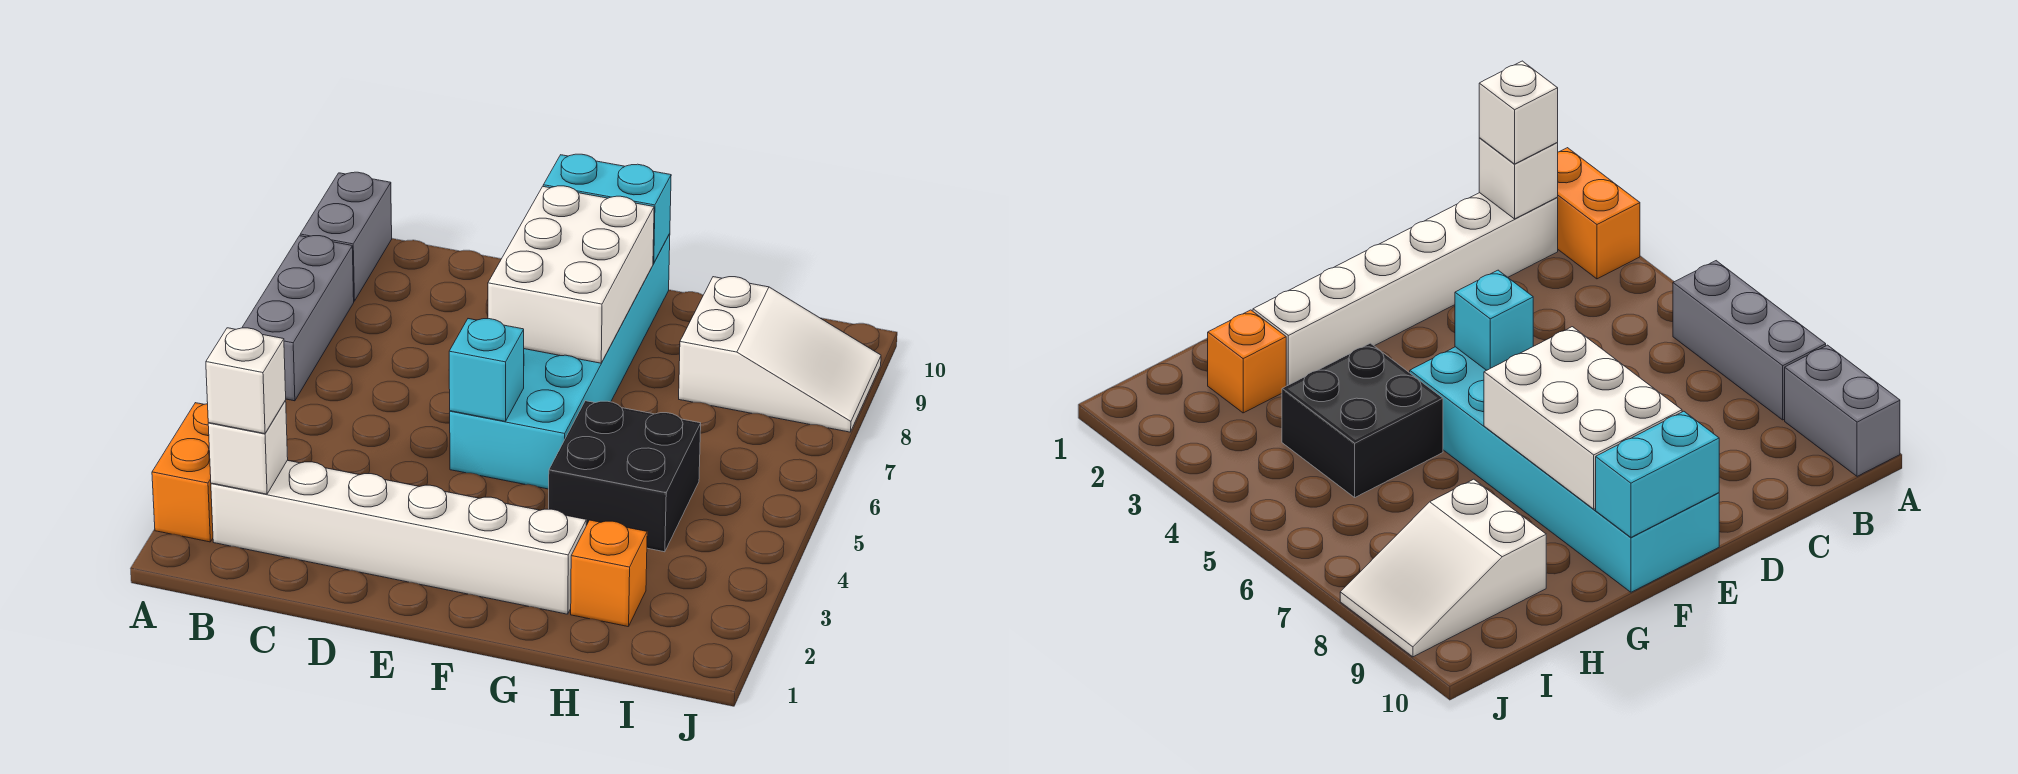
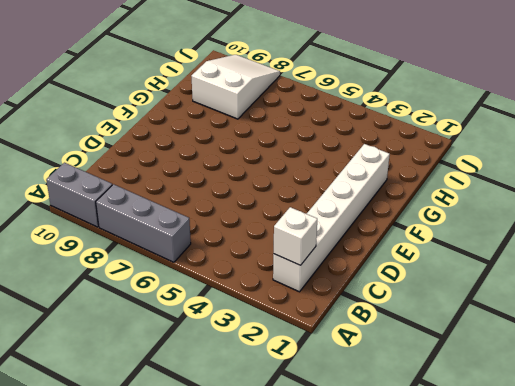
none -> orange 1x2 brick [152,403,213,542]
none -> cyan 2x6 brick [450,234,670,489]
none -> black 2x2 brick [549,401,701,552]

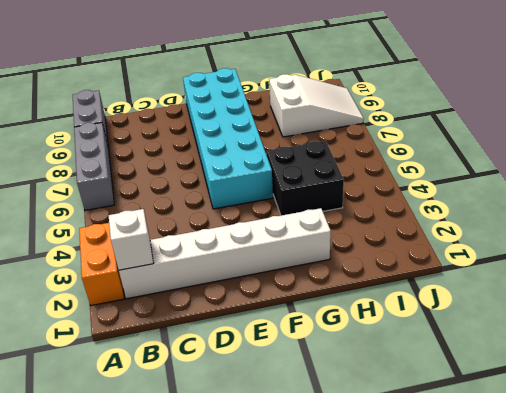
none -> orange 1x1 brick [571,520,647,627]
none -> cyan 1x1 brick [449,319,524,421]
none -> white 2x3 brick [488,186,654,363]

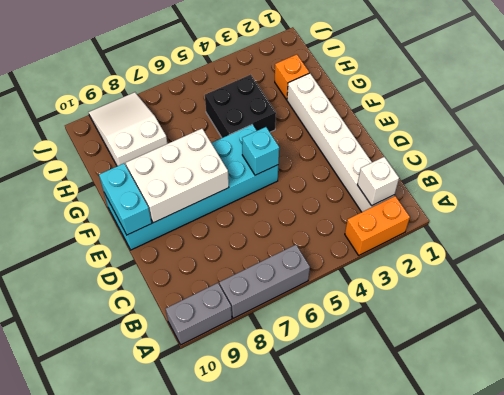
none -> white 1x1 brick [206,328,286,434]

